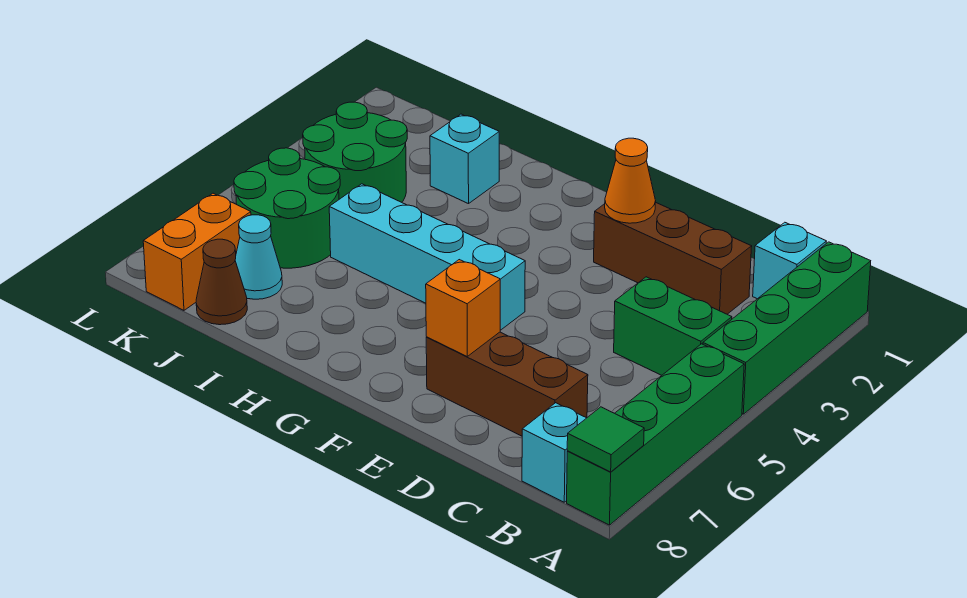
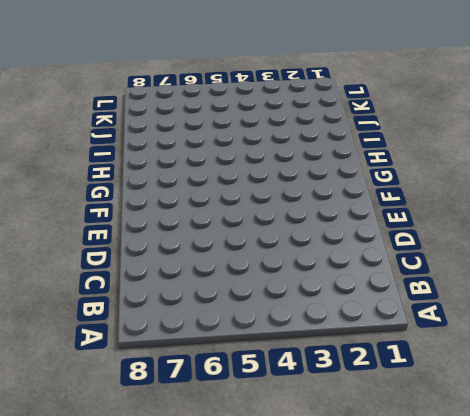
none -> green 1x4 brick [703,242,871,414]
none -> green 1x4 brick [567,344,744,525]
none -> cyan 1x1 brick [753,222,826,299]

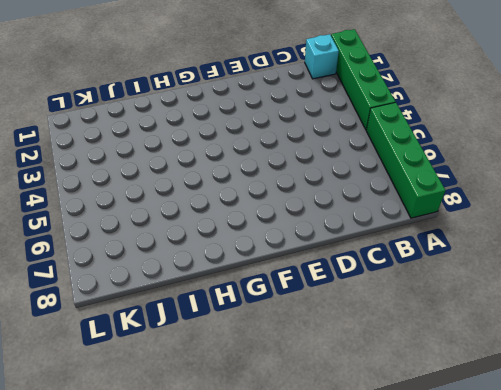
none -> green 1x2 brick [614,277,732,375]
none -> cyan 1x1 brick [522,403,586,502]
none -> brown 1x3 brick [594,202,752,314]

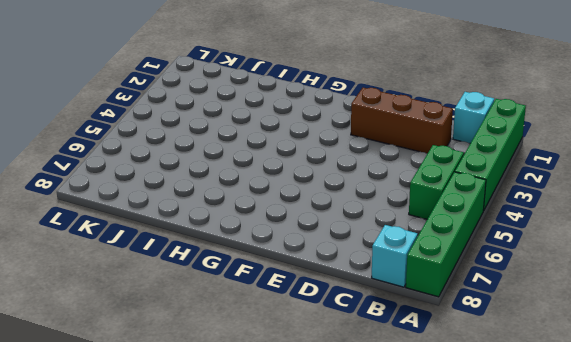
green 1x2 brick [409,145,464,219] -> green 1x2 brick turned to [614,277,732,375]
none -> brown 1x3 brick [426,332,588,436]
none -> cyan 1x4 brick [329,184,525,330]
none -> cyan 1x1 brick [430,114,499,204]

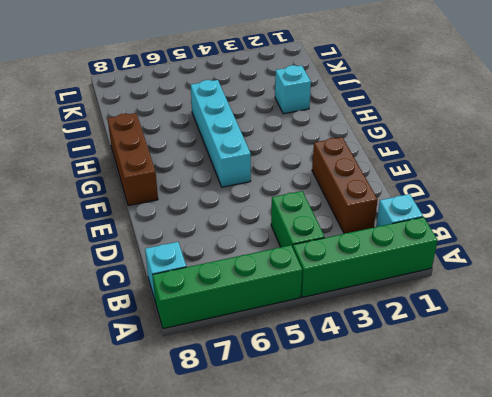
brown 1x3 brick [108,113,158,206] -> brown 1x3 brick moved to [426,332,588,436]
none -> green 2x2 round brick [303,102,407,202]
none -> green 2x2 round brick [234,148,340,268]
none -> cyan 1x1 cone [235,215,282,299]

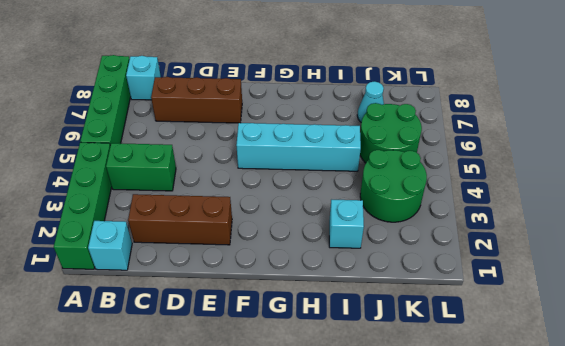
none -> brown 1x1 cone [196,239,247,325]
none -> orange 1x2 brick [143,193,251,310]
none -> green 1x1 tile [567,407,644,472]

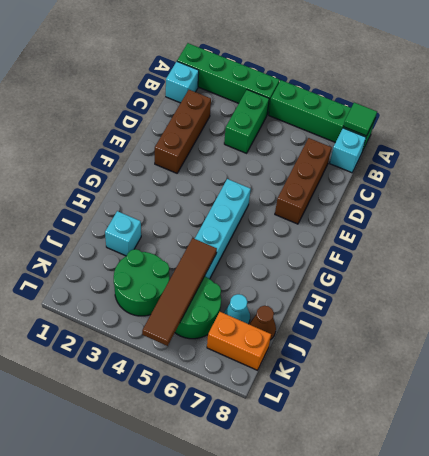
brown 1x4 tile [142,238,217,346] -> none
none -> orange 1x1 cone [605,138,656,223]
none -> orange 1x1 brick [426,260,500,356]

